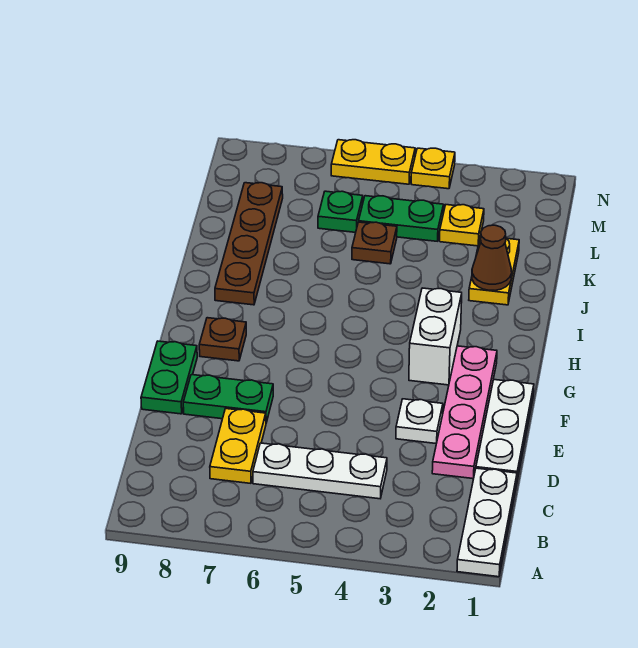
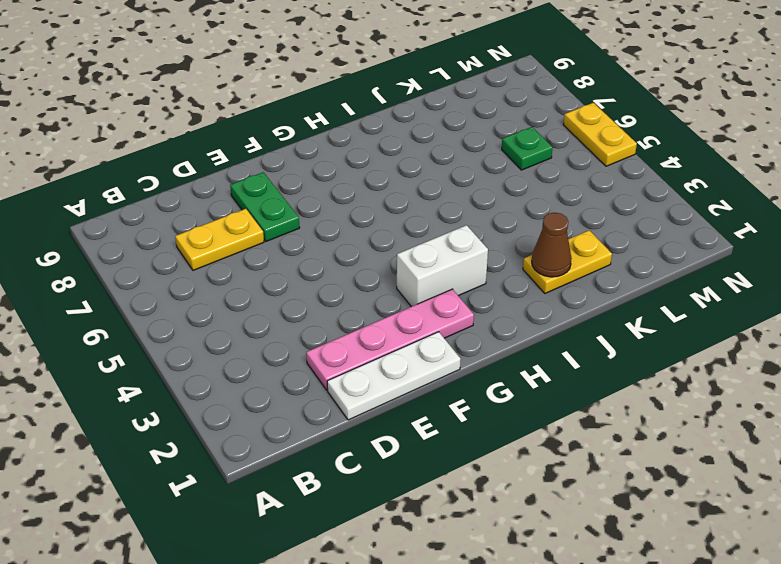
none -> white 1x3 plate [457,468,517,577]
none -> white 1x3 plate [253,443,387,499]
none -> white 1x1 plate [396,399,443,444]

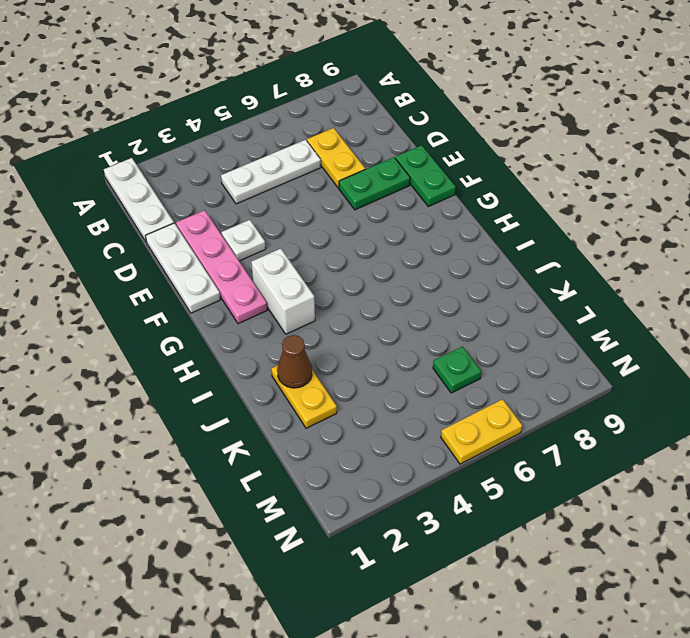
none -> brown 1x1 plate [199,318,246,361]
none -> brown 1x4 plate [215,183,283,305]
none -> brown 1x1 plate [352,222,397,264]

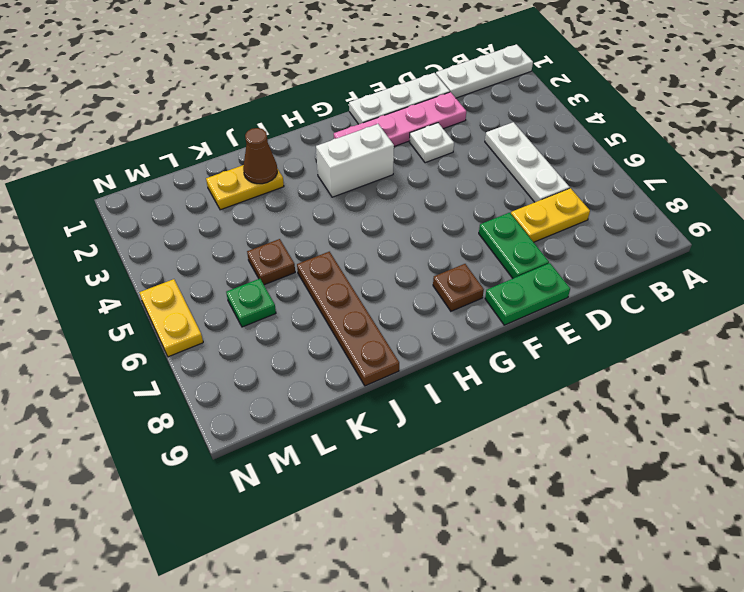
brown 1x4 plate [297,252,399,386] -> brown 1x4 plate turned to [215,183,283,305]
none -> yellow 1x1 plate [440,205,484,246]
none -> green 1x2 plate [359,196,443,241]
none -> yellow 1x1 plate [411,148,455,189]

